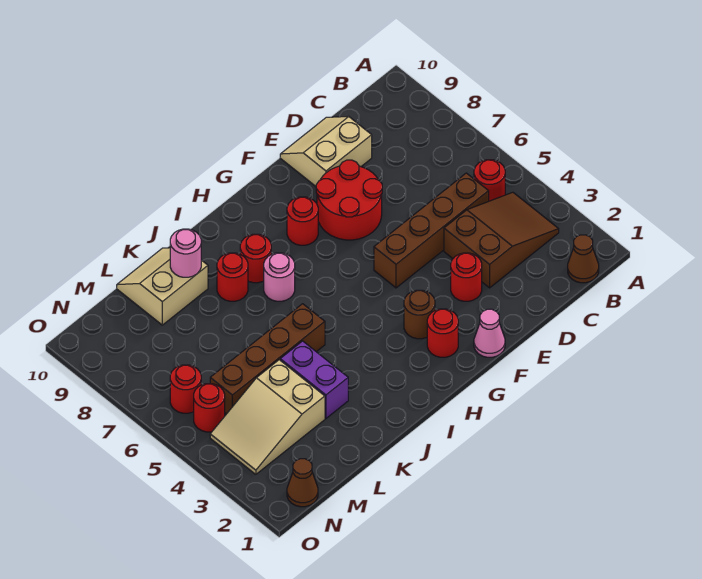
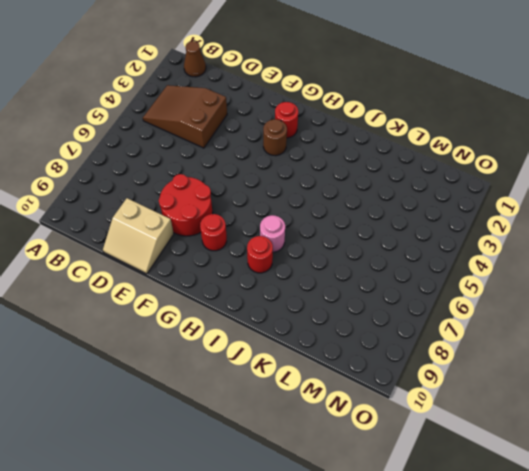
none -> red 1x1 round brick [474,160,505,201]
none -> brown 1x4 brick [374,173,489,288]
none -> red 1x1 round brick [451,253,482,301]

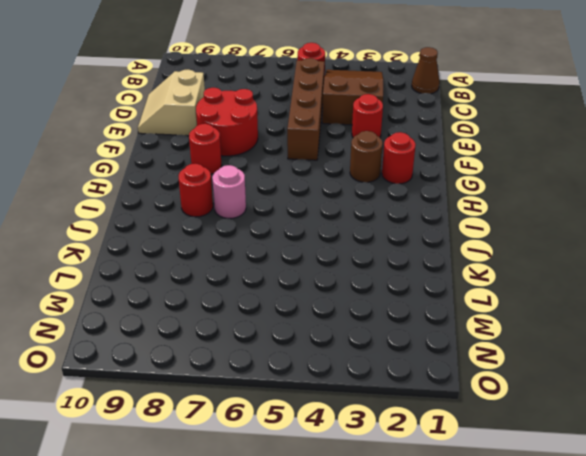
none -> pink 1x1 cone [474,309,505,357]
none -> brown 1x4 brick [210,304,325,414]
none -> red 1x1 round brick [217,253,248,301]

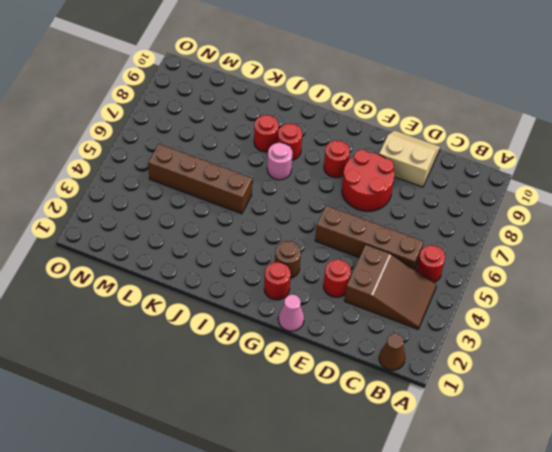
none -> purple 1x2 brick [280,341,348,418]
none -> tan 2x2 slope [117,248,208,325]
none -> tan 2x3 slope [210,360,325,474]

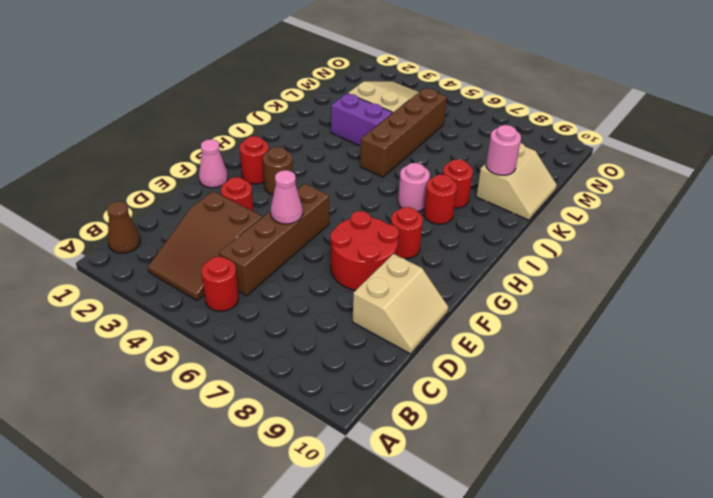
pink 1x1 cone [271,170,303,224] -> none
none -> brown 1x1 cone [287,459,318,507]
none -> red 1x1 round brick [194,384,225,432]
none -> red 1x1 round brick [170,365,201,413]

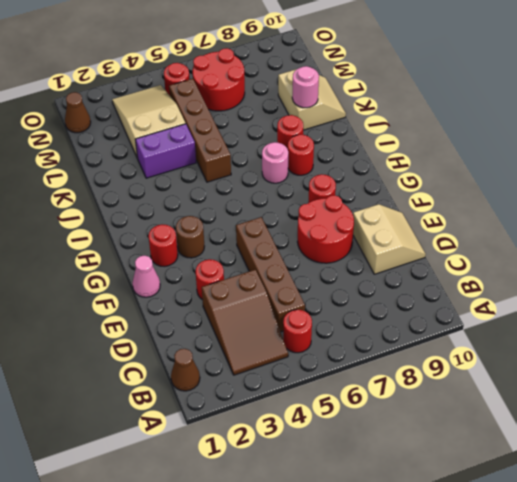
red 2x2 round brick [193,48,245,111] -> red 1x1 round brick [170,365,201,413]

